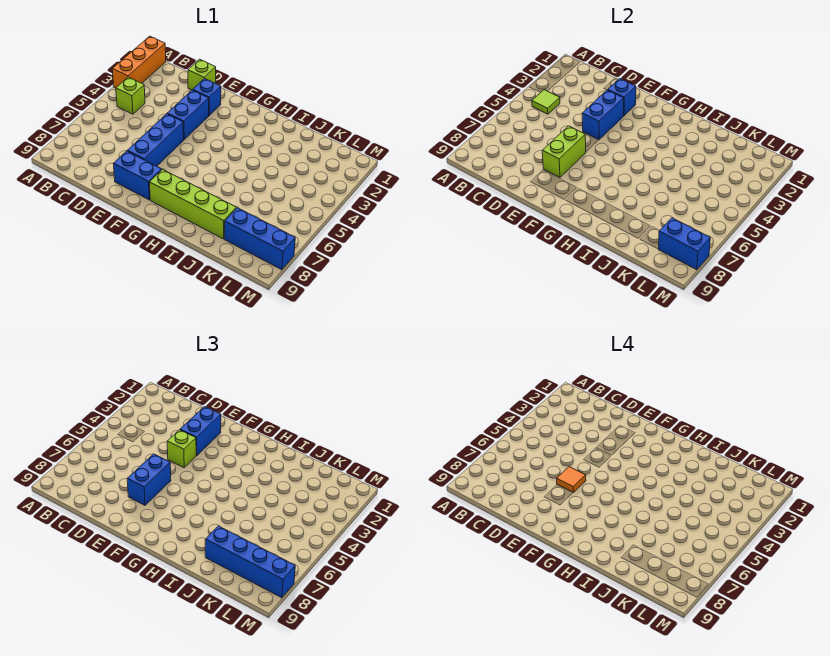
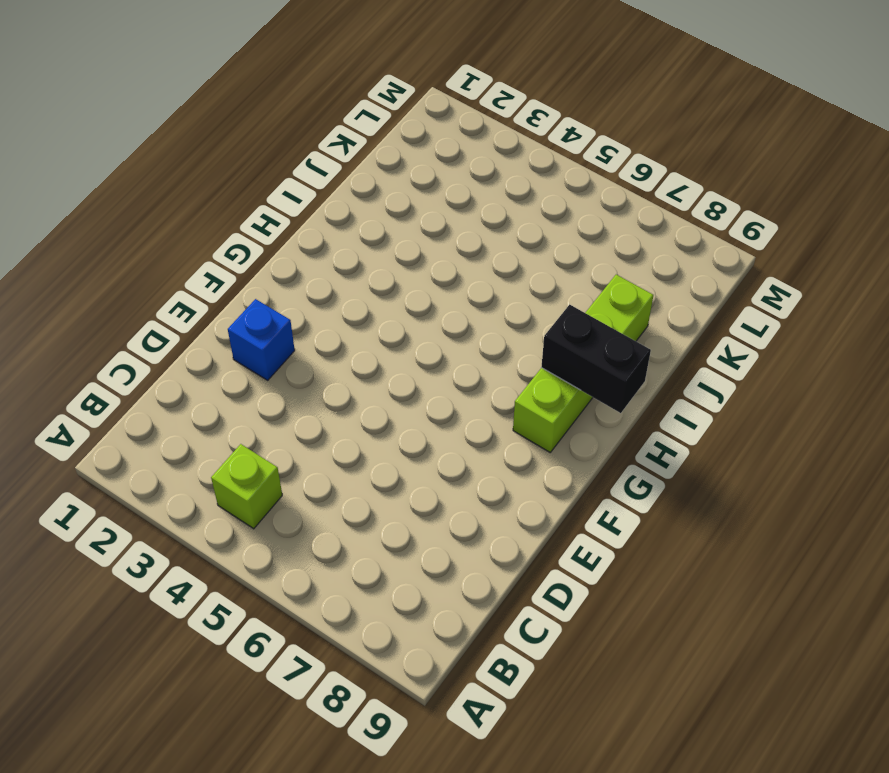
black 1x2 brick [541,305,651,413] -> none
none -> orange 1x3 brick [112,36,166,88]
none -> lime 1x1 brick [188,59,216,90]
none -> blue 1x2 brick [167,90,209,140]

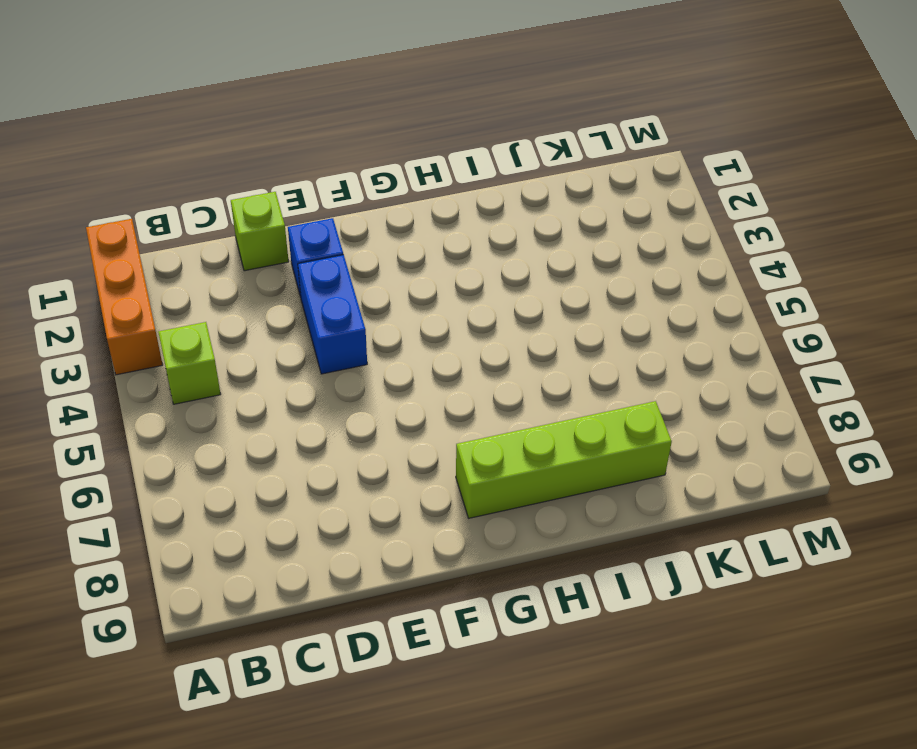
none -> blue 1x3 brick [127,114,184,166]
none -> blue 1x2 brick [113,151,162,200]
none -> blue 1x3 brick [224,208,295,270]

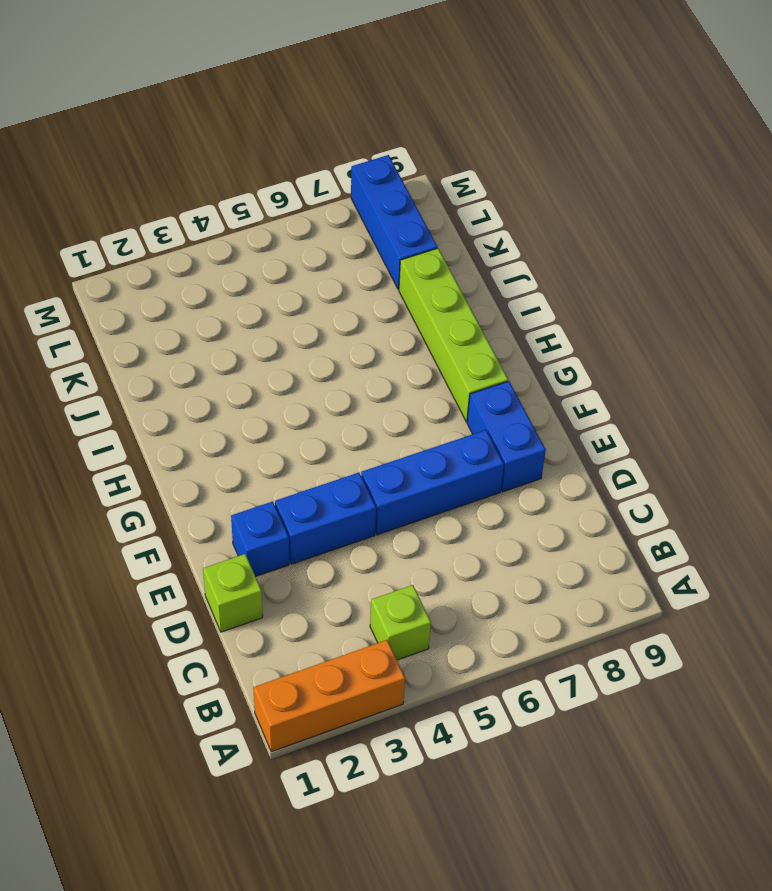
none -> lime 1x1 tile [532,90,560,114]
none -> blue 1x1 brick [608,79,636,116]
none -> blue 1x2 brick [582,90,624,140]

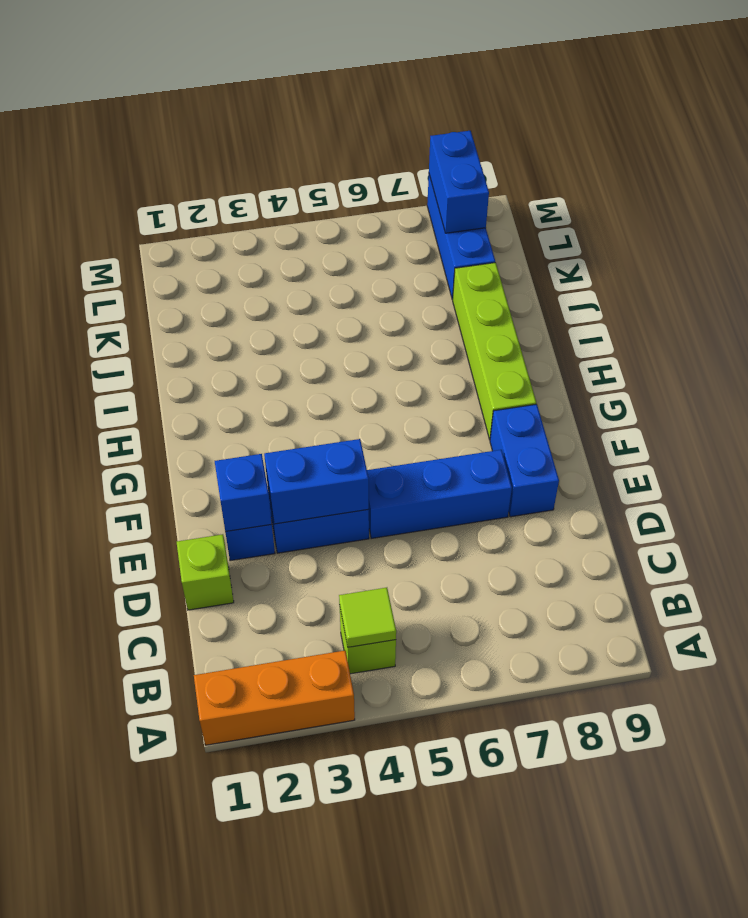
none -> lime 1x2 brick [542,126,586,177]
none -> blue 1x2 brick [180,407,221,456]
none -> lime 1x1 brick [167,430,196,468]

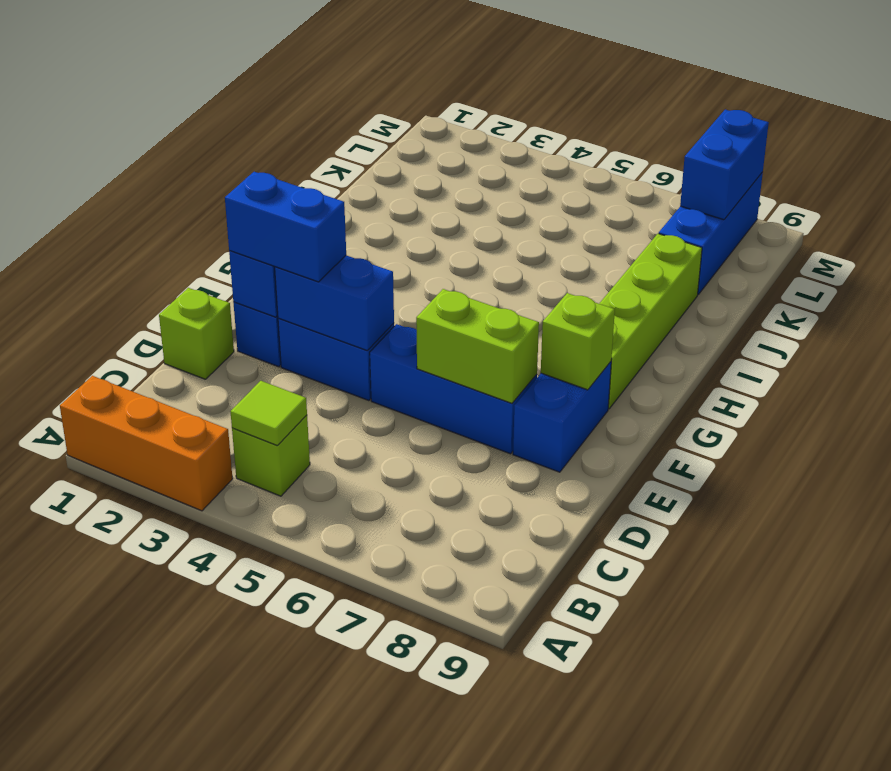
lime 1x1 brick [541,293,615,390] -> lime 1x1 brick moved to [167,430,196,468]
none -> blue 1x2 brick [127,454,171,505]
none -> blue 1x4 brick [205,526,295,598]
none -> orange 1x1 tile [557,467,586,492]

